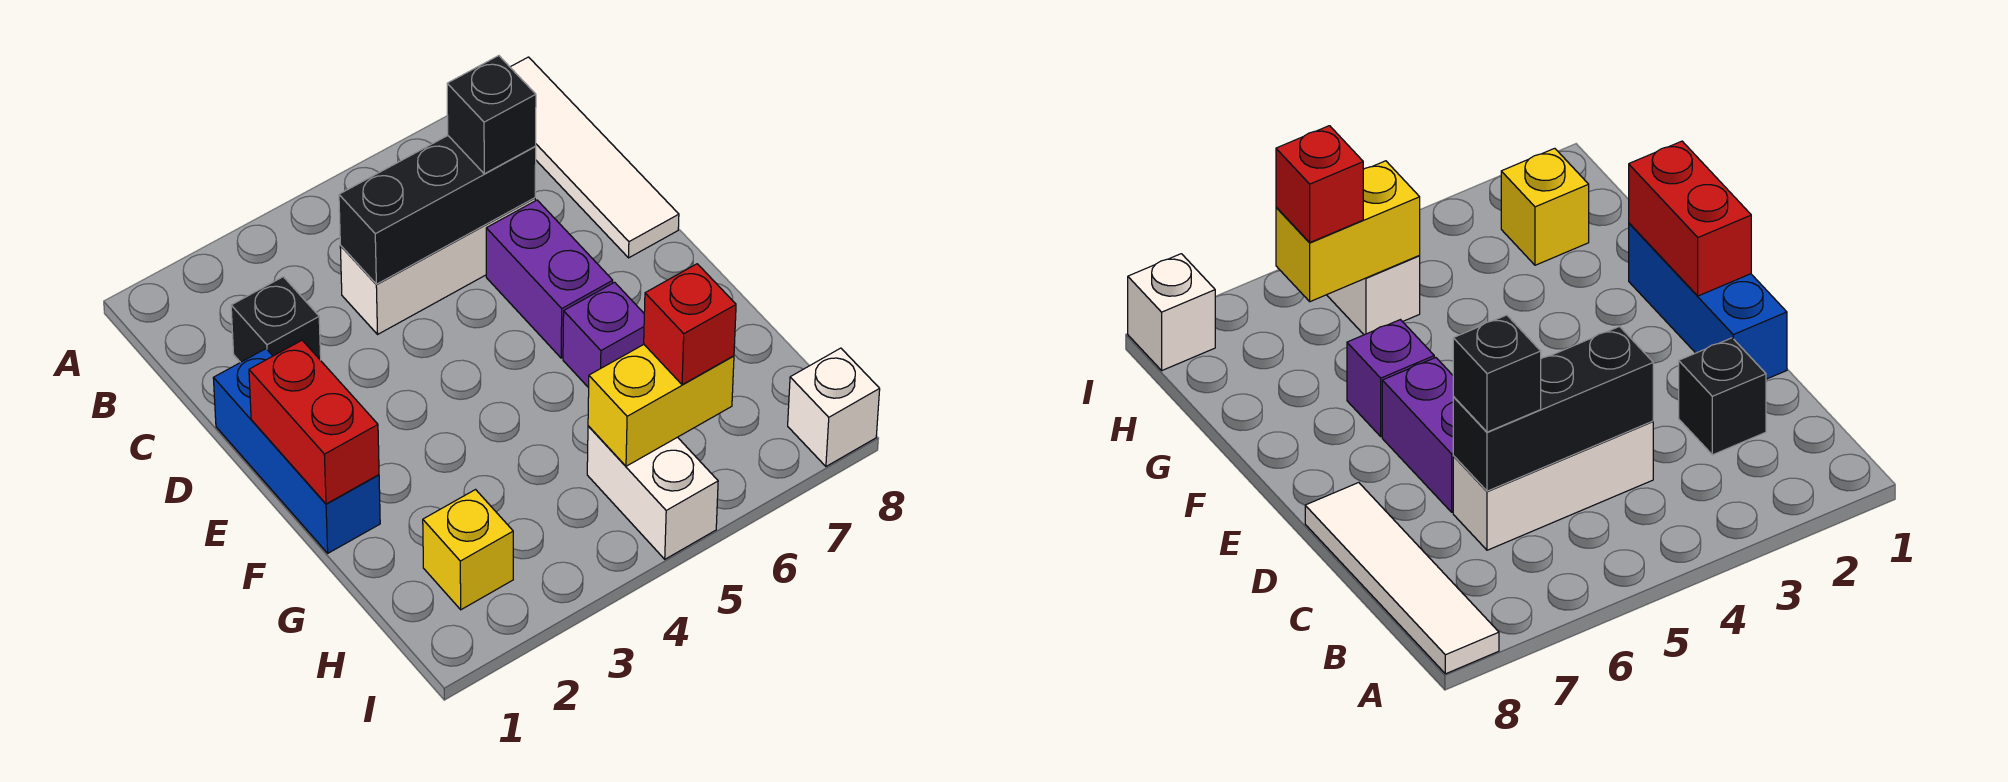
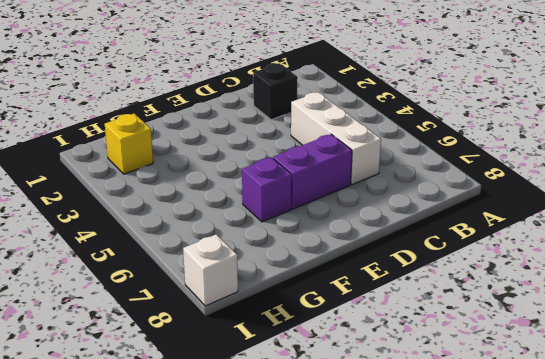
none -> white 1x4 tile [510,57,679,258]
none -> blue 1x3 brick [213,349,380,553]
none -> white 1x2 brick [587,426,718,559]

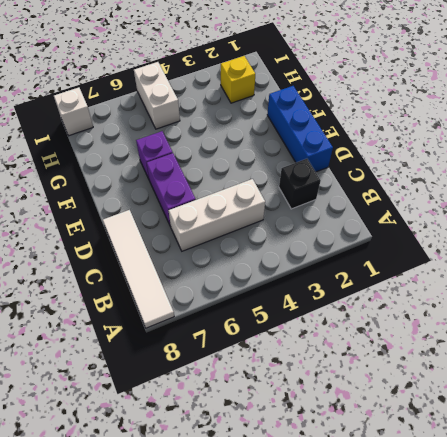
none -> black 1x3 brick [339,136,536,284]
none -> red 1x2 brick [249,340,379,504]
none -> yellow 1x2 brick [588,345,734,466]

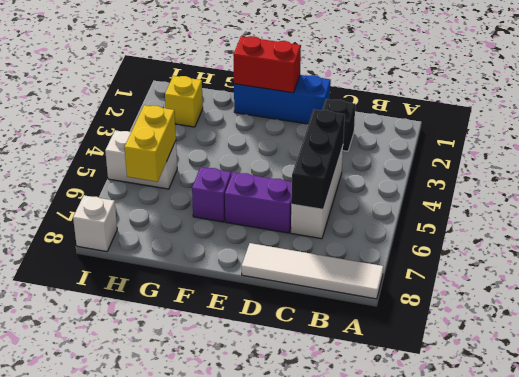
none -> black 1x1 brick [447,56,536,174]
none -> red 1x1 brick [644,264,736,385]

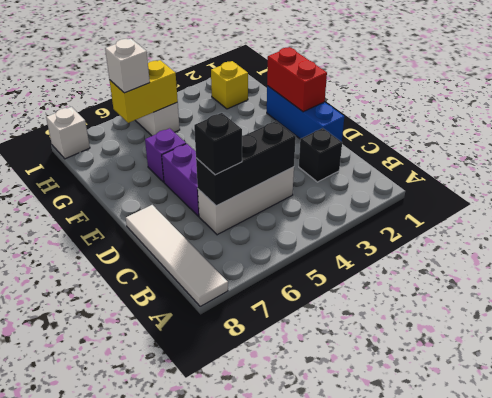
white 1x1 brick [105,39,150,93] -> red 1x1 brick [644,264,736,385]

